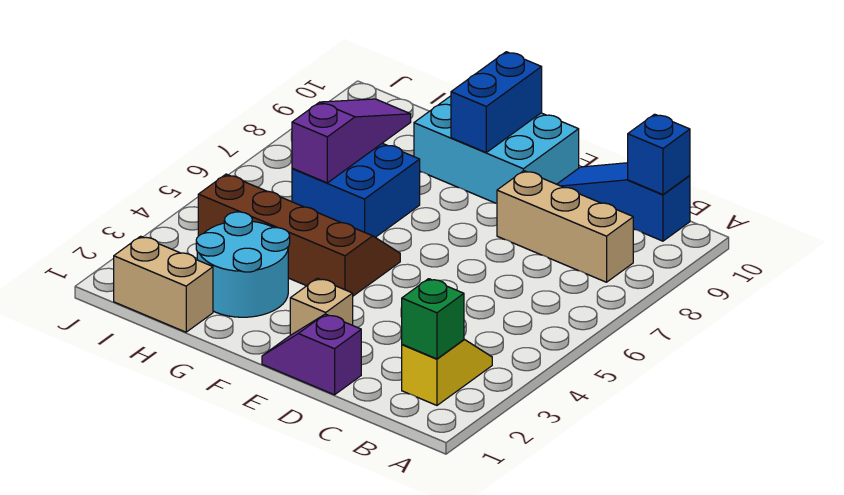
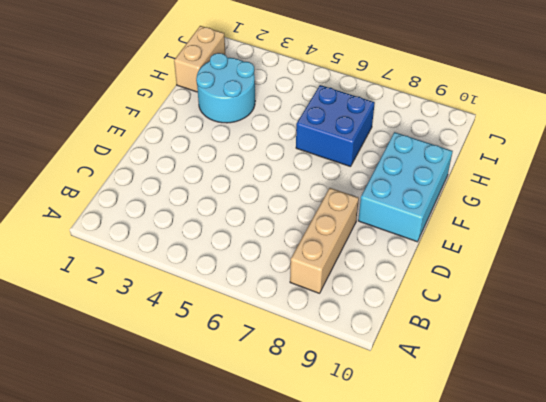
none -> yellow 1x2 slope [402,340,492,405]
none -> blue 1x3 slope [557,163,690,241]
none -> purple 1x2 slope [262,314,361,395]

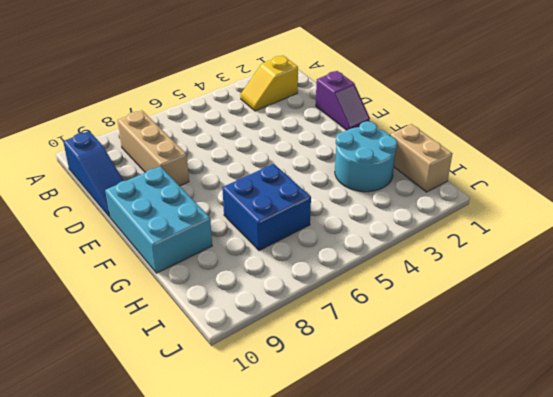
none -> tan 1x1 brick [290,278,353,335]
none -> brown 2x4 slope [198,174,400,296]
none -> green 1x1 brick [402,279,464,359]

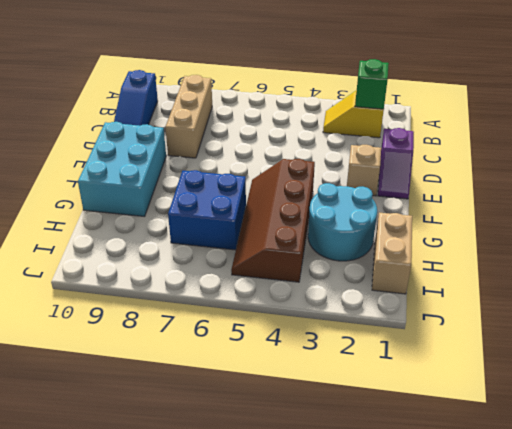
none -> blue 1x1 brick [628,114,690,195]
none -> blue 1x2 brick [451,52,542,153]
none -> purple 1x3 slope [292,99,411,183]

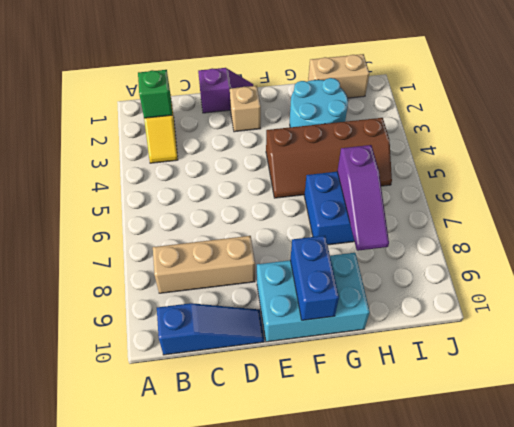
none -> blue 1x1 brick [628,114,690,195]

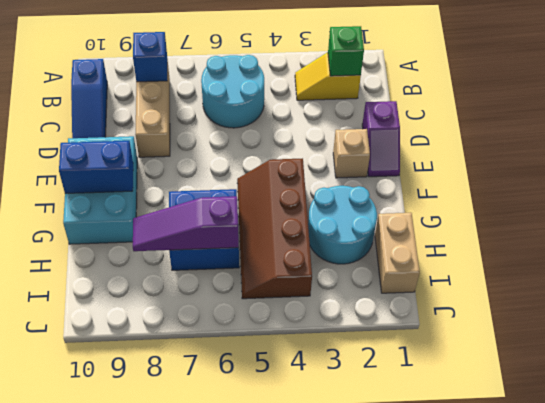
cyan 2x2 round brick [201,55,264,128] -> none
blue 1x1 brick [133,32,167,82] -> blue 1x1 brick moved to [628,114,690,195]

